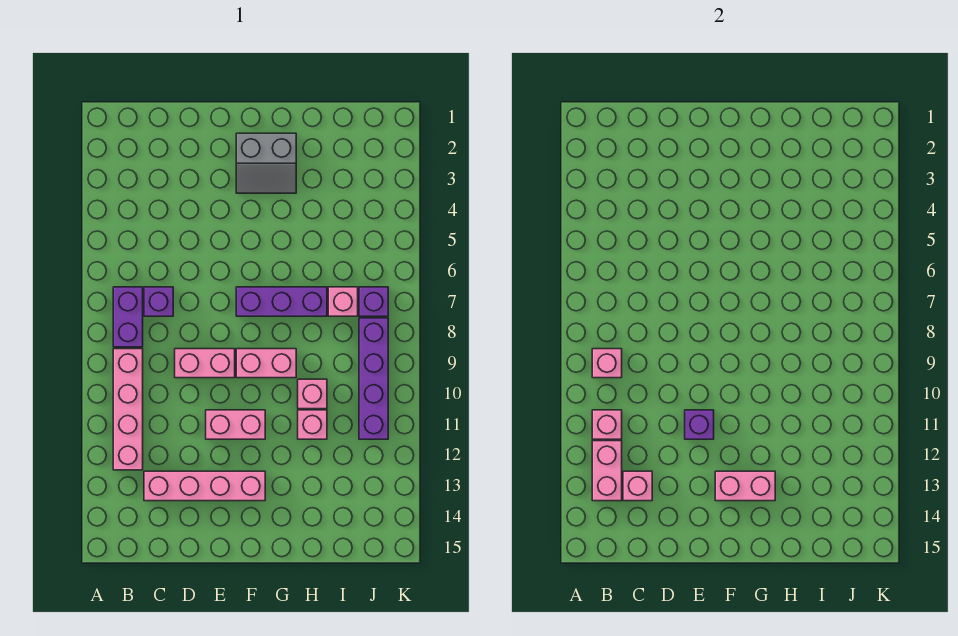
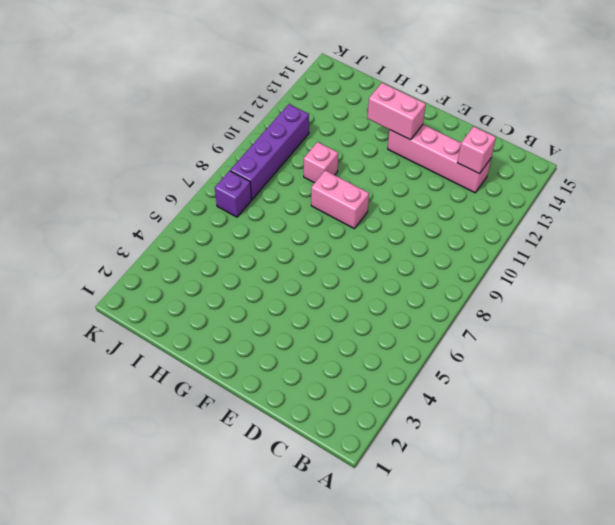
none -> purple 1x2 brick [113,287,143,347]
none -> pink 1x4 brick [113,349,143,470]
none -> purple 1x1 brick [144,287,173,316]

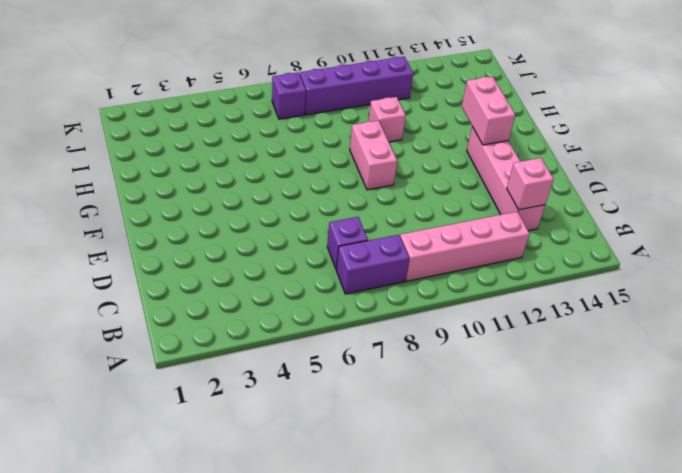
none -> pink 1x2 brick [175,349,235,378]
none -> pink 1x2 brick [206,410,265,439]
none -> grey 2x2 slope [236,133,296,193]

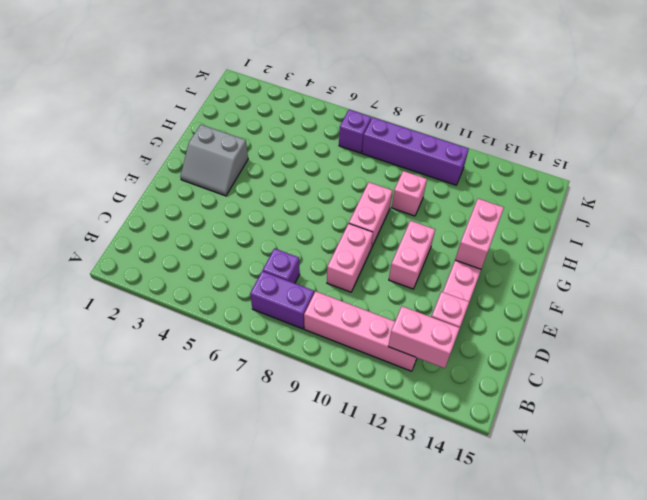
grey 2x2 slope [180,125,248,196] -> grey 2x2 slope turned to [236,133,296,193]
none -> purple 1x3 brick [236,287,327,316]
none -> pink 1x1 brick [298,410,327,439]
none -> pink 1x1 brick [328,287,358,316]

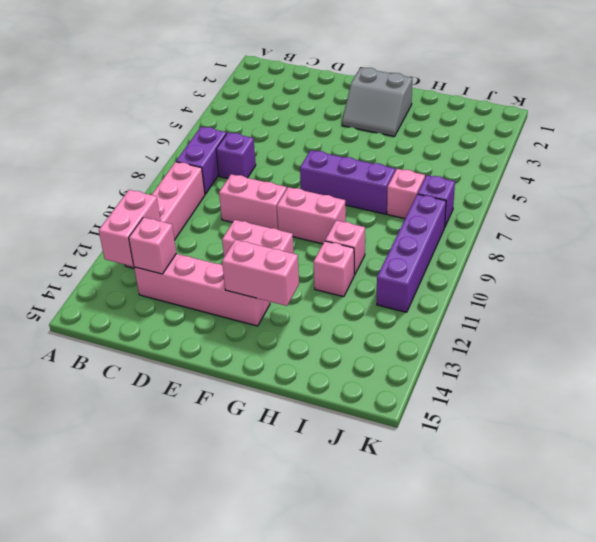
none -> pink 1x1 brick [592,349,622,378]
none -> pink 1x1 brick [592,410,622,439]
none -> purple 1x1 brick [685,410,714,439]

